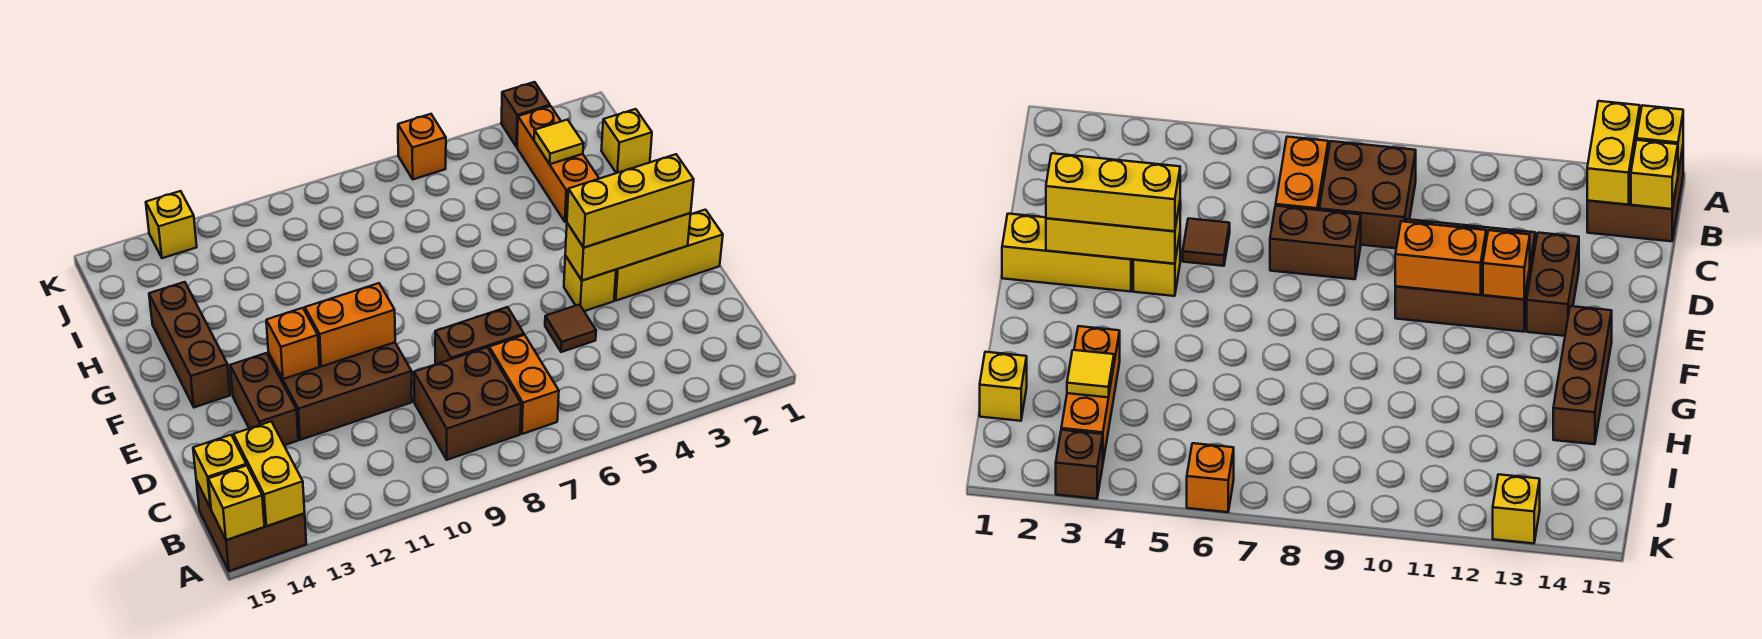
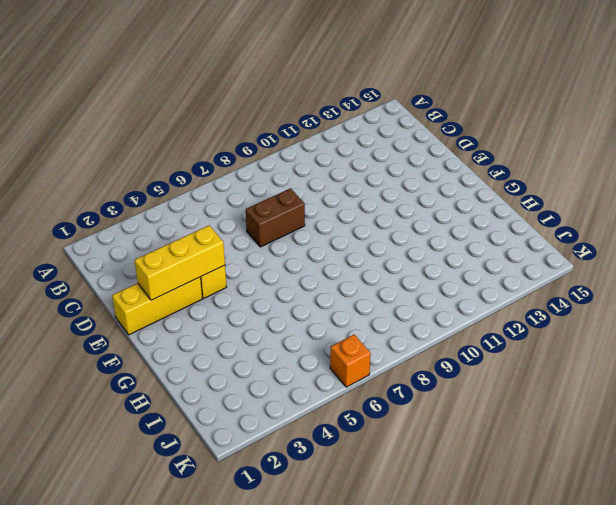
none -> brown 2x2 brick [196,481,306,571]
none -> orange 1x2 brick [489,335,559,434]
none -> brown 2x2 brick [414,347,521,460]

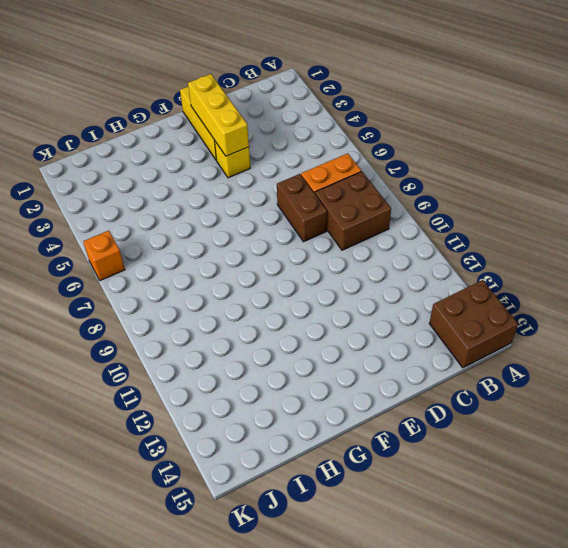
none -> brown 1x1 tile [545,305,596,352]
none -> brown 2x3 brick [269,342,412,440]
none -> brown 1x2 brick [230,353,298,445]

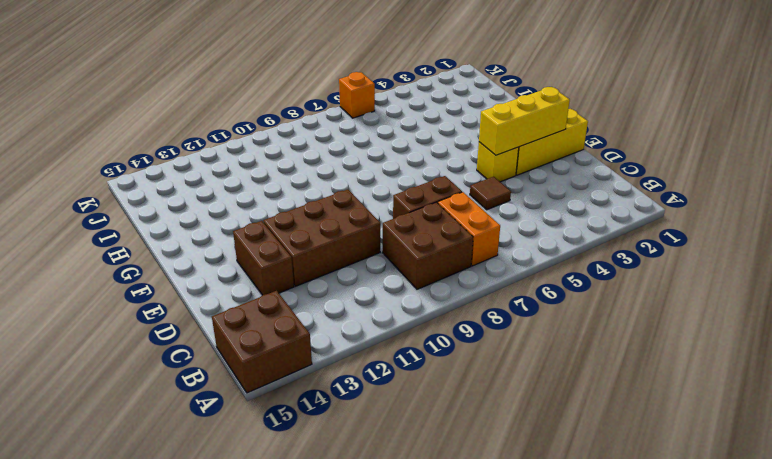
none -> brown 1x3 brick [149,282,230,407]
none -> orange 1x3 brick [517,106,599,222]
none -> yellow 1x1 brick [601,109,652,173]

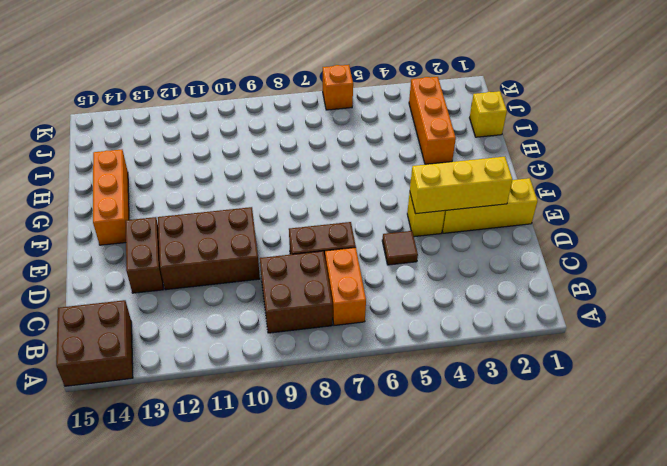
orange 1x3 brick [93,150,129,245] -> brown 1x3 brick [149,282,230,407]
none -> brown 1x1 brick [501,82,550,147]
none -> yellow 1x1 brick [146,191,197,258]
none -> yellow 1x2 brick [233,421,305,526]

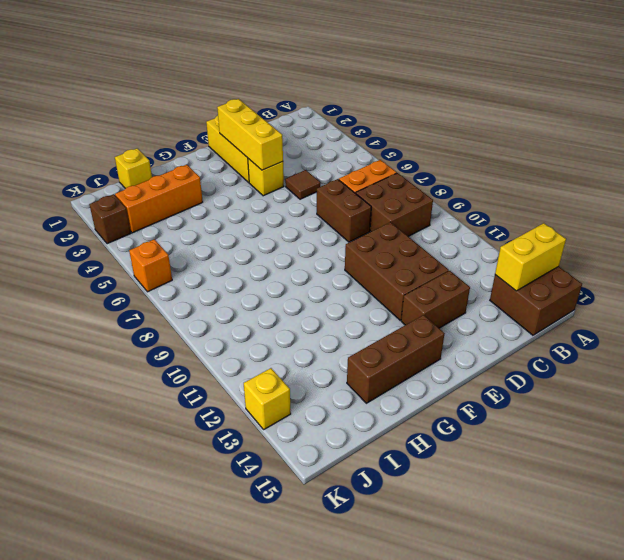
none -> yellow 1x1 brick [208,465,264,540]
none -> yellow 1x1 brick [193,435,246,508]
none -> orange 1x2 brick [305,283,395,366]

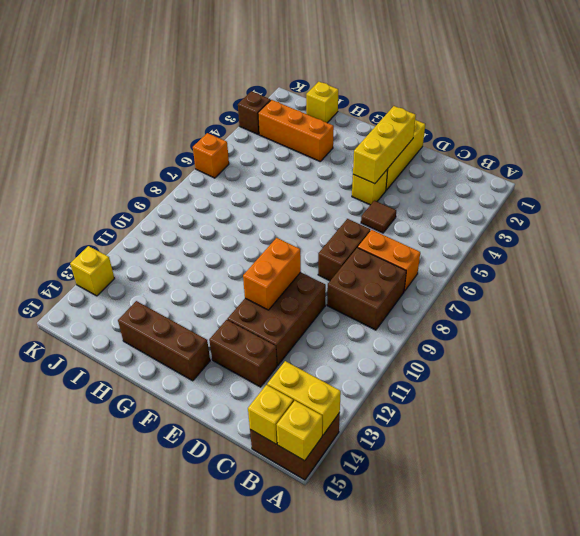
none -> orange 1x1 brick [266,308,319,379]
none -> yellow 1x1 tile [534,120,583,164]
none -> yellow 1x3 brick [567,154,694,248]

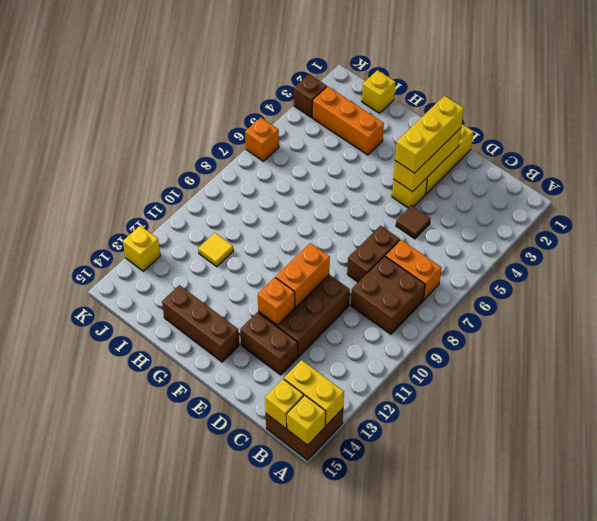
yellow 1x1 tile [198,233,233,267] -> yellow 1x1 tile moved to [534,120,583,164]

